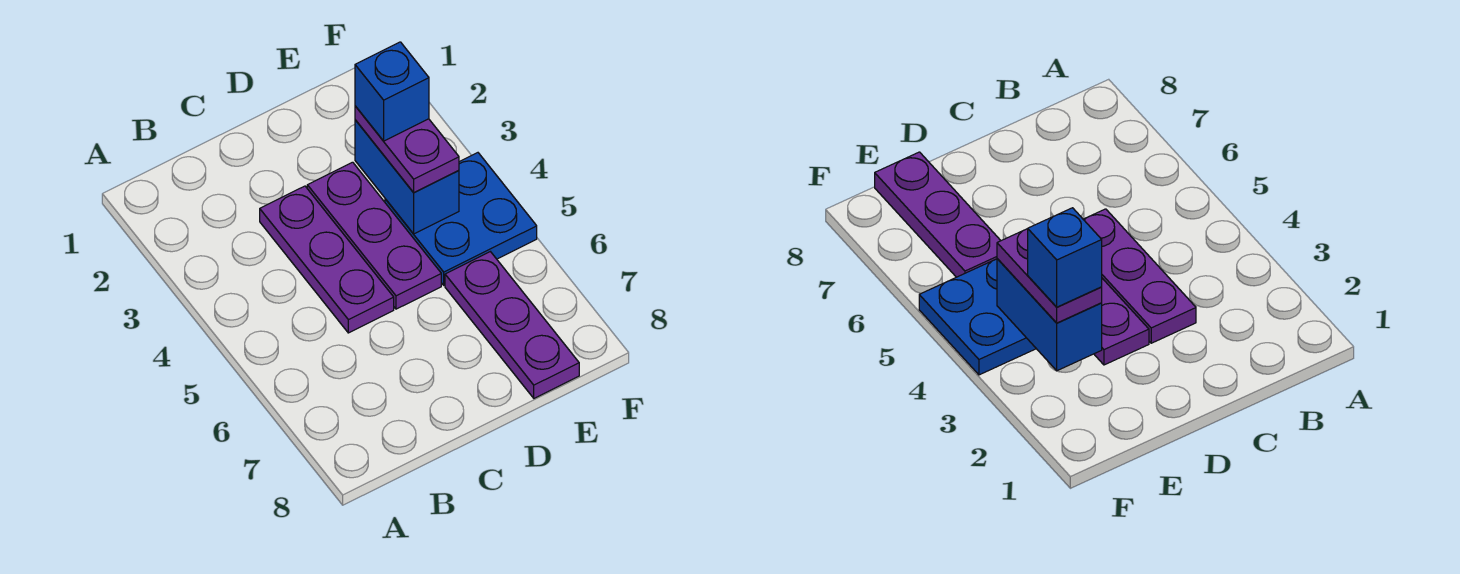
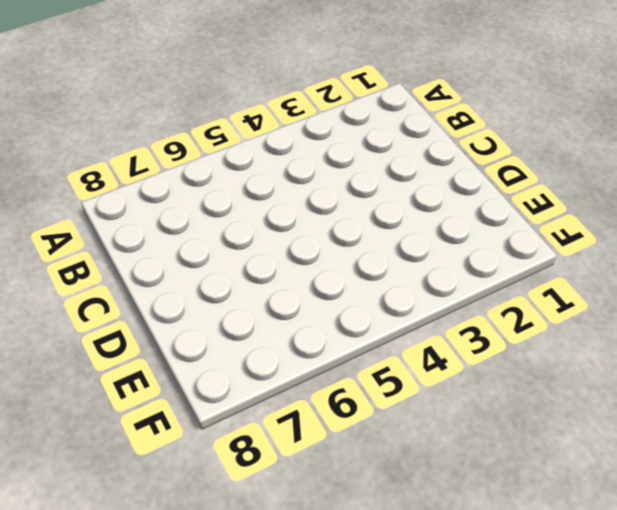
none -> purple 1x3 plate [260,186,394,333]
none -> purple 1x3 plate [307,162,441,309]

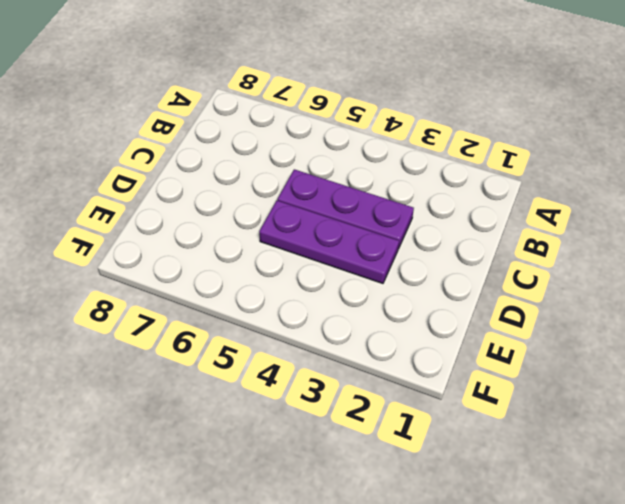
none -> blue 2x2 plate [385,153,537,285]
none -> purple 1x3 plate [445,252,579,398]

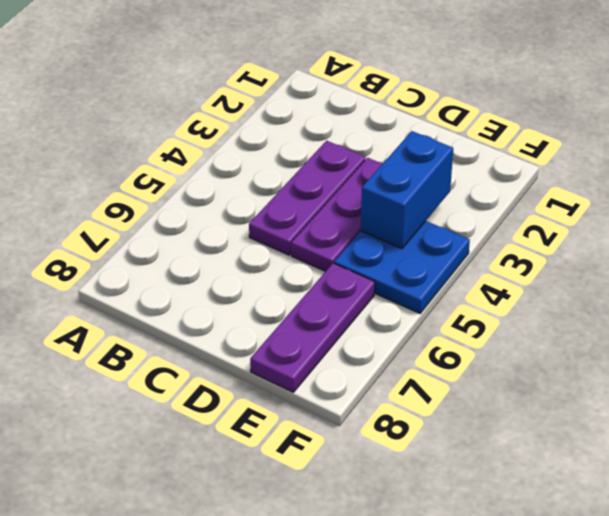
none -> purple 1x2 plate [355,106,459,193]
none -> blue 1x1 brick [355,42,429,141]

